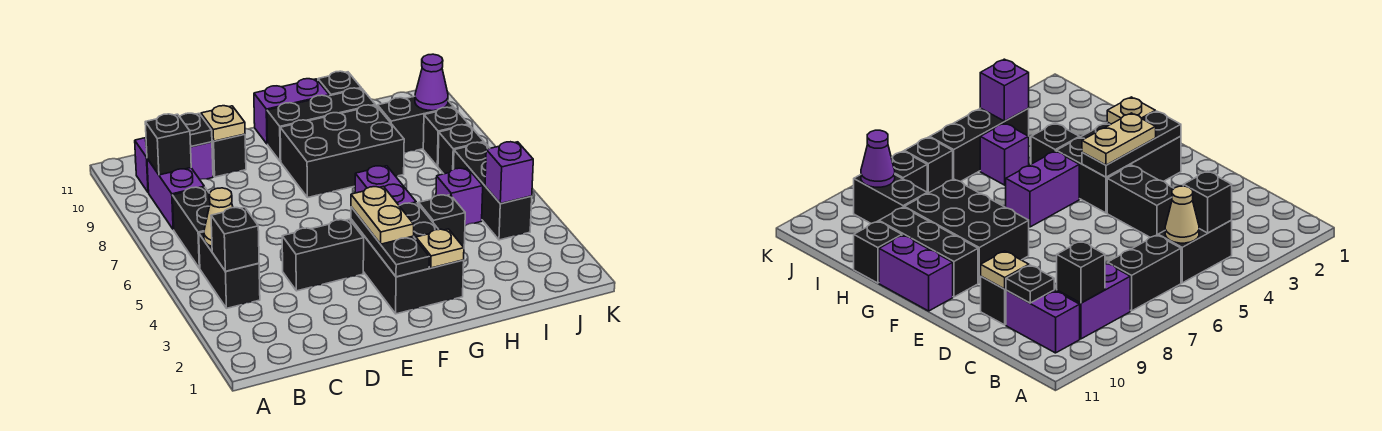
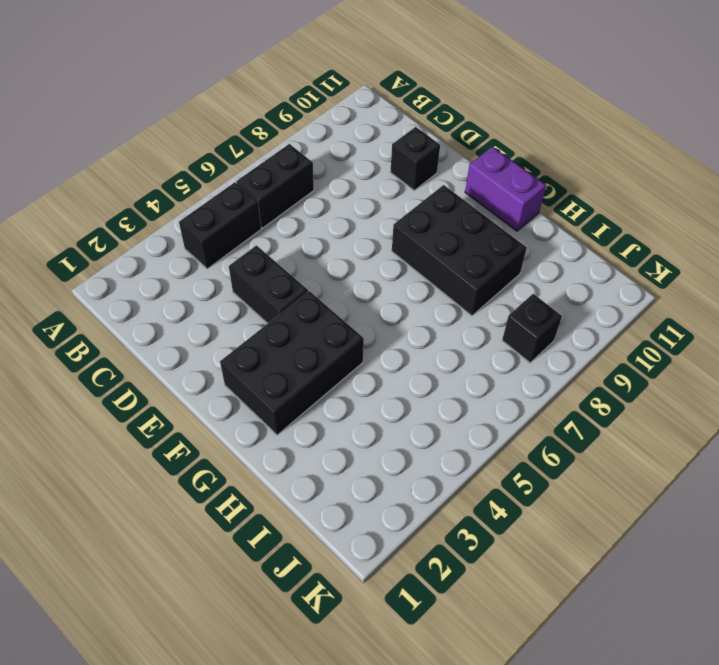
none -> purple 1x2 brick [147,159,204,229]
none -> purple 1x2 brick [135,138,213,193]
none -> black 1x3 brick [267,88,375,162]

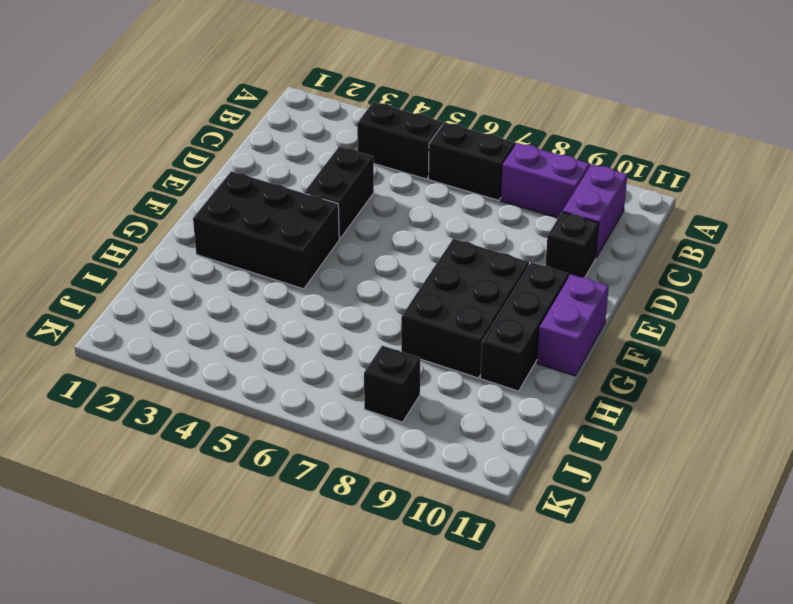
none -> purple 1x2 brick [355,166,416,205]
none -> black 1x1 brick [418,195,465,247]
none -> black 1x1 brick [318,71,361,96]

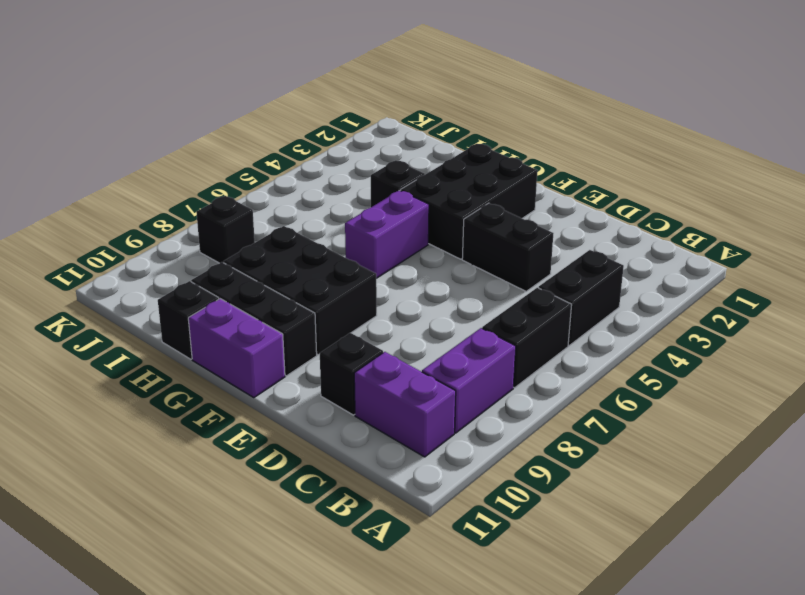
none -> purple 1x1 brick [436,168,483,226]
none -> black 1x2 brick [378,96,454,153]
none -> black 1x3 brick [454,142,532,240]

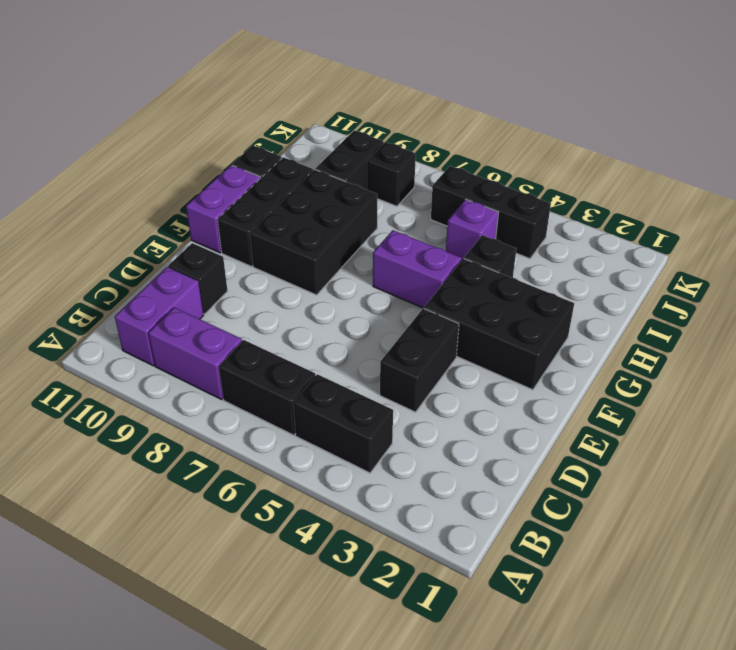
none -> black 1x1 brick [438,125,484,174]
none -> black 1x1 brick [211,207,259,271]
none -> tan 1x1 cone [204,188,233,246]

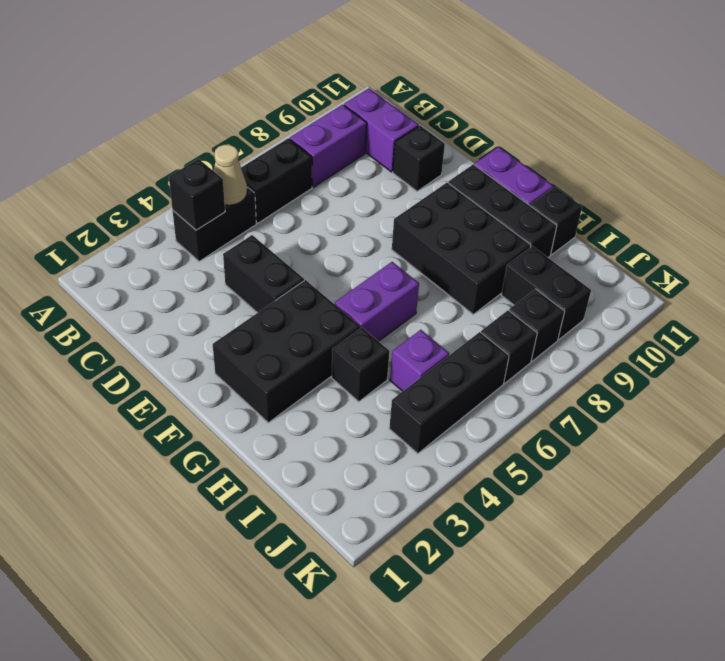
none -> black 1x1 brick [145,114,191,175]
none -> black 1x1 plate [180,113,212,147]
none -> tan 1x1 plate [201,106,245,141]

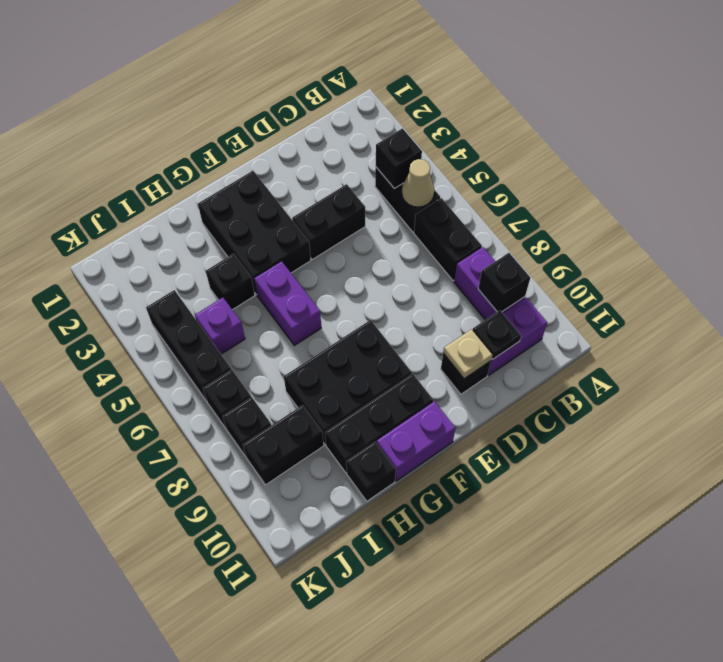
none -> black 1x3 plate [351,207,429,277]
none -> tan 1x1 plate [416,229,464,268]
none -> purple 1x1 brick [485,142,533,204]

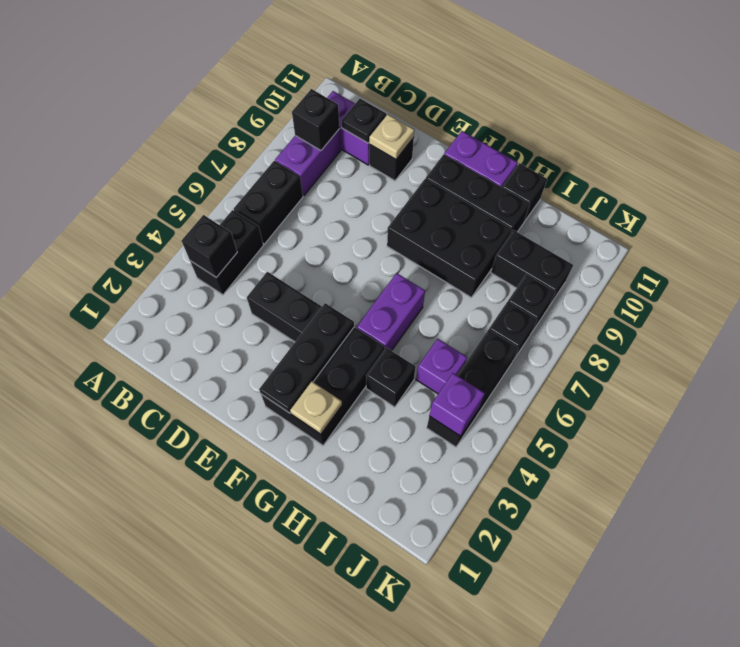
none -> tan 1x1 cone [204,188,233,246]
none -> purple 1x1 cone [415,54,448,111]
none -> tan 1x2 plate [351,186,414,244]

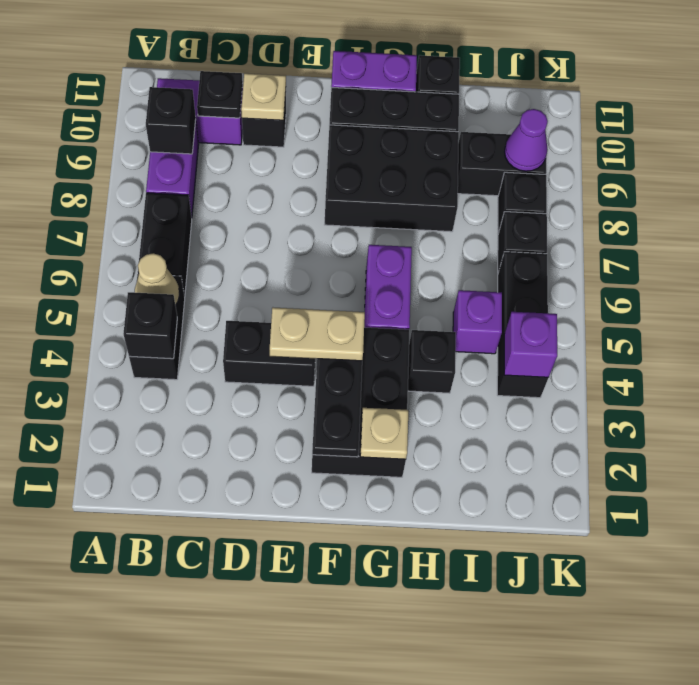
tan 1x2 plate [270,308,365,361] -> tan 1x2 plate turned to [351,186,414,244]

